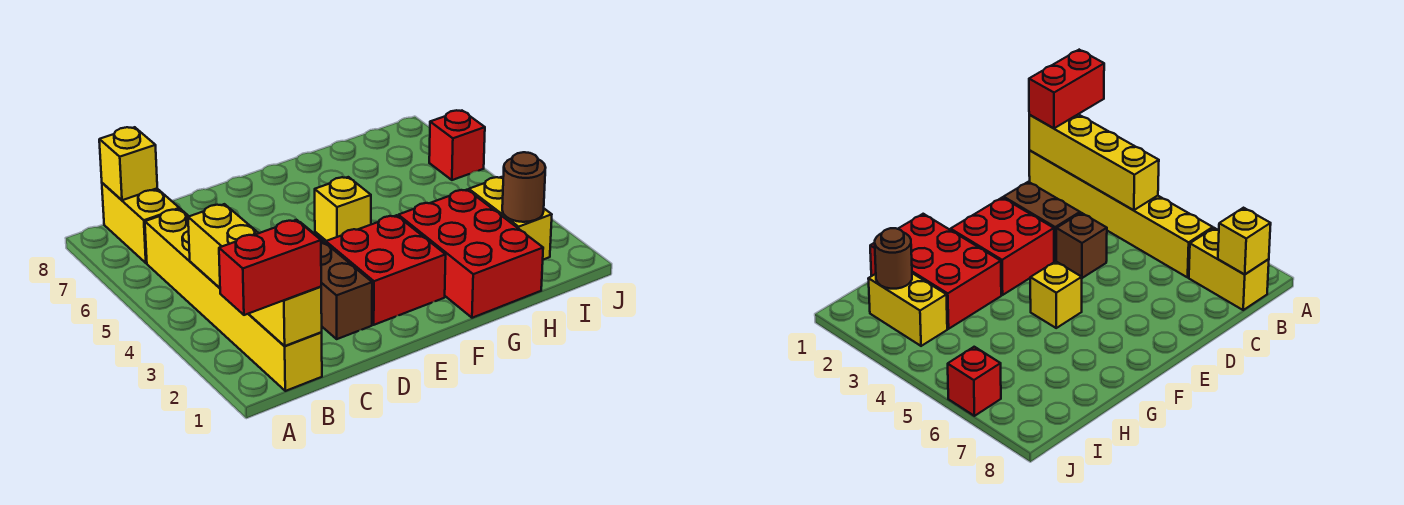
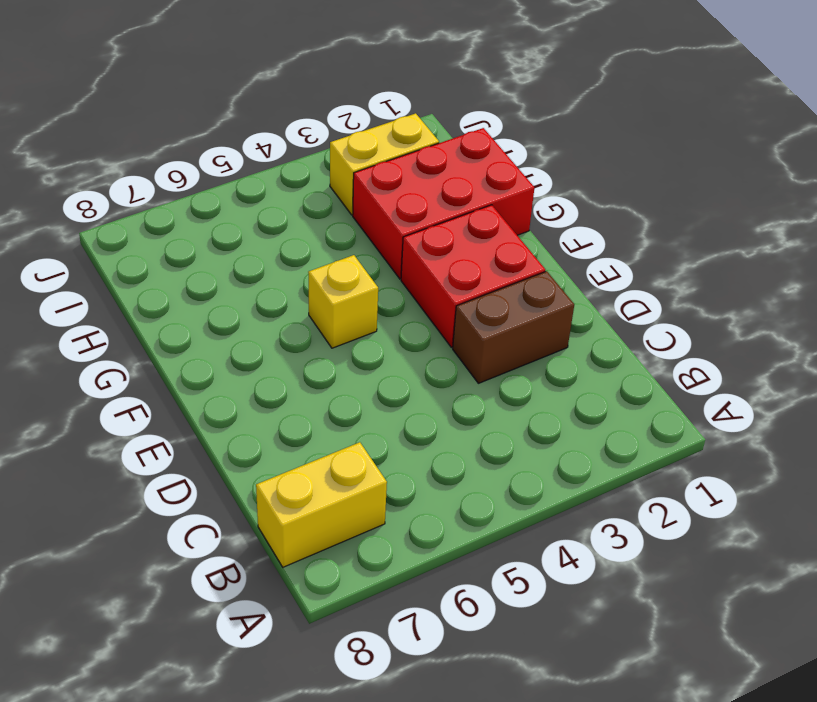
none -> yellow 1x6 brick [145,209,322,391]
none -> brown 1x1 brick [1056,213,1107,278]
none -> red 1x1 brick [429,110,485,180]

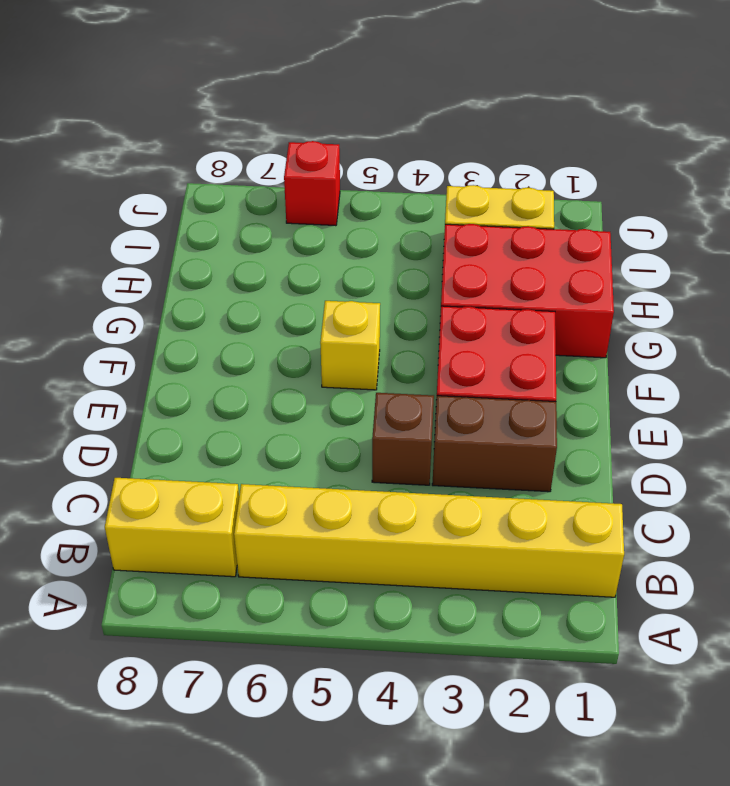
none -> yellow 1x4 brick [188,204,322,346]
none -> yellow 1x1 brick [99,127,157,200]
none -> brown 1x1 round brick [502,152,546,222]

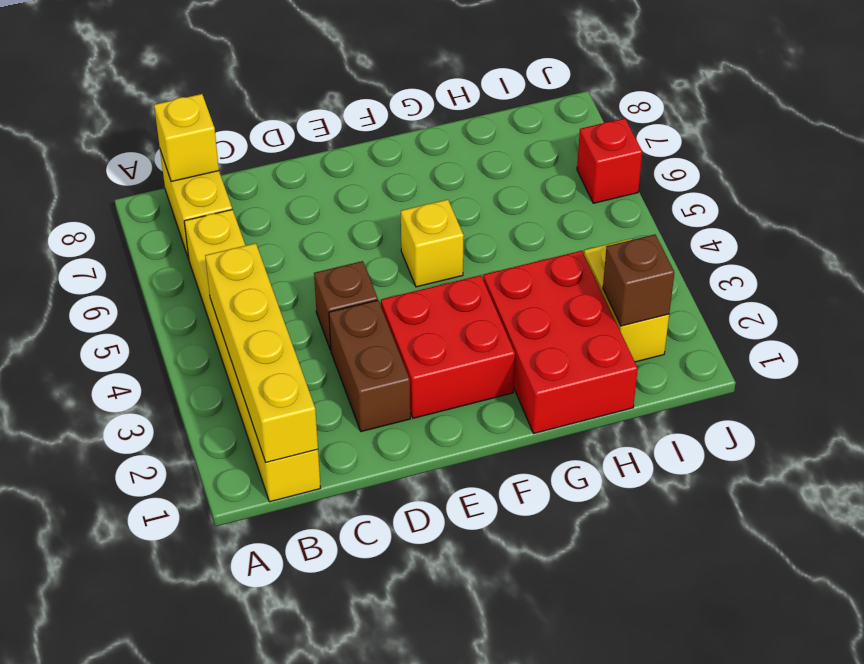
brown 1x1 brick [603,234,675,326] -> brown 1x1 round brick [502,152,546,222]
none -> red 1x2 brick [219,220,321,315]

